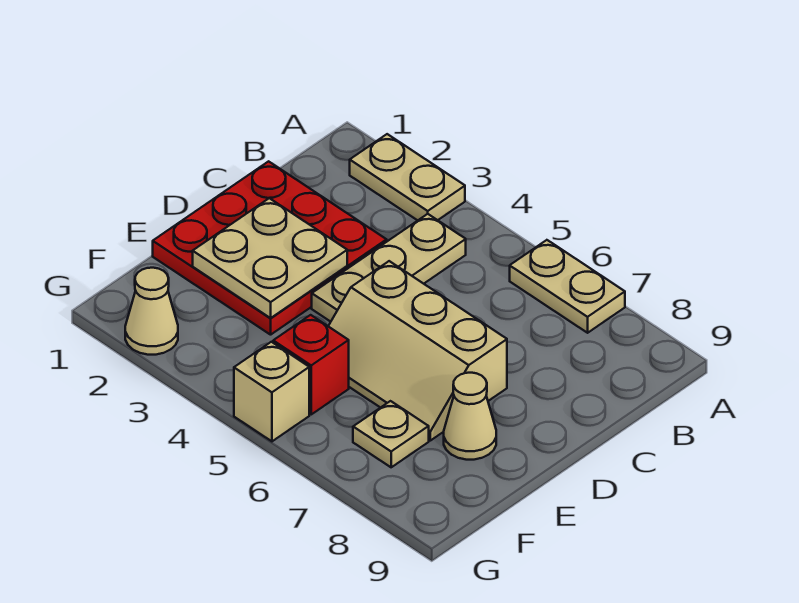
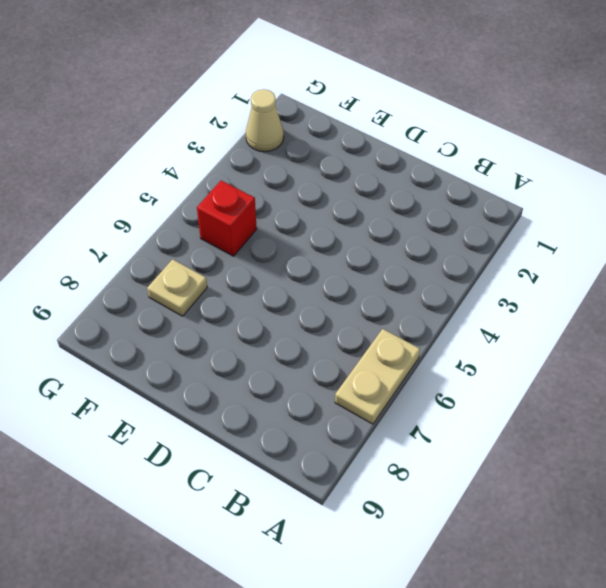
none -> tan 1x2 plate [350,134,465,221]
none -> tan 1x3 plate [312,214,466,322]

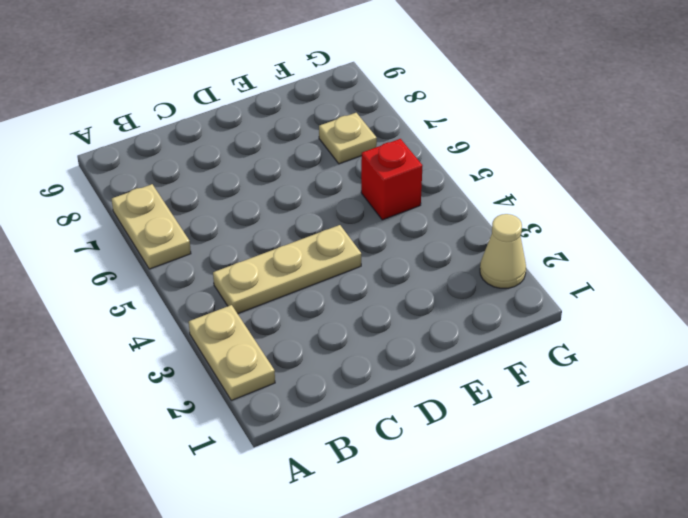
none -> red 3x3 plate [153,161,387,335]
none -> tan 2x3 slope [328,261,507,441]

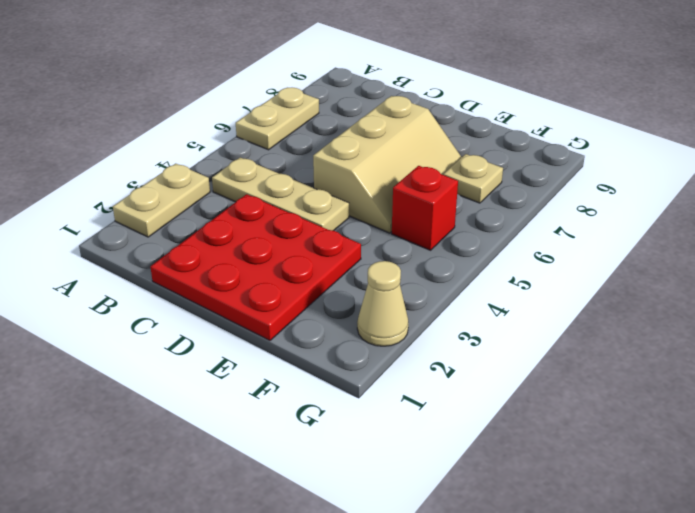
none -> tan 1x1 cone [444,373,496,460]
none -> tan 1x1 brick [234,342,309,441]

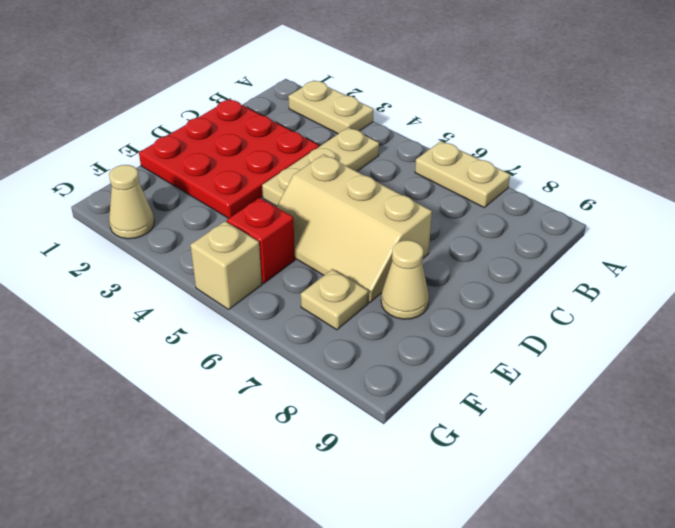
none -> tan 2x2 plate [193,198,347,318]

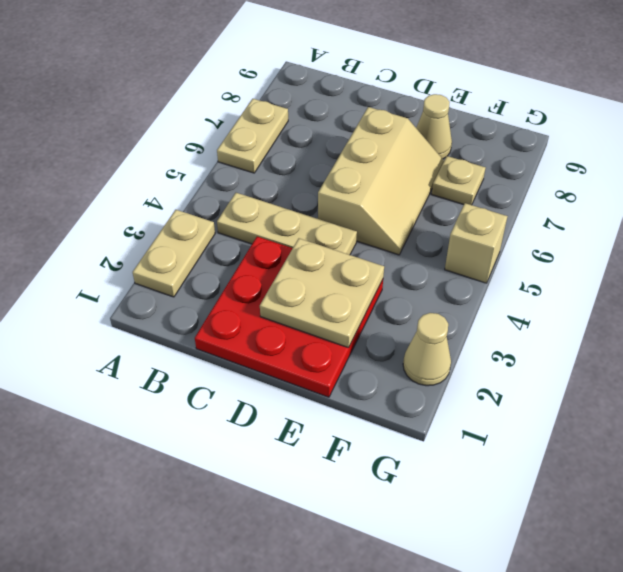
none -> red 1x1 brick [273,315,349,414]

